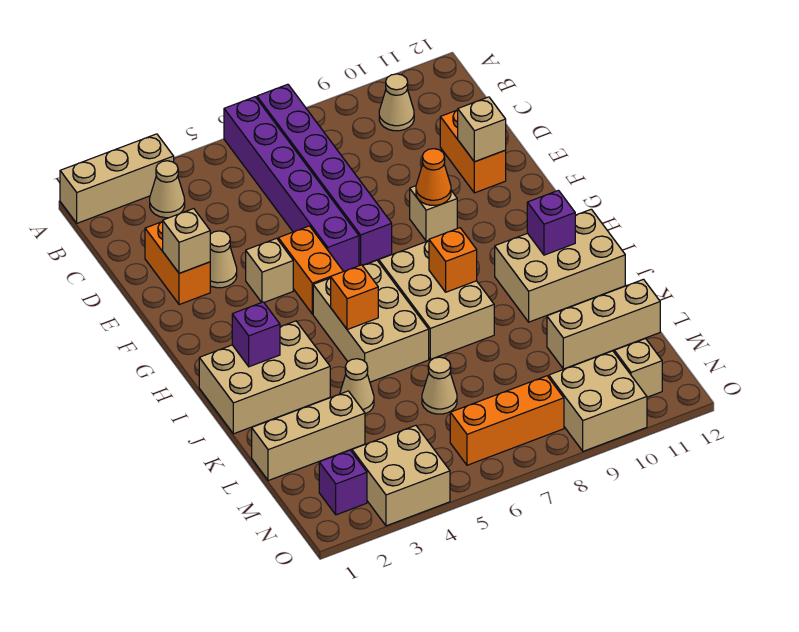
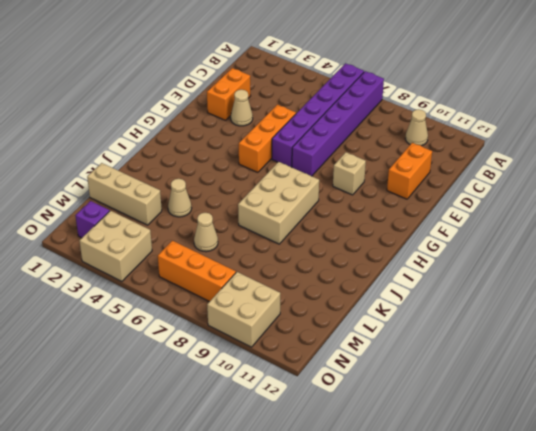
orange 1x3 brick [239,105,296,172] -> orange 1x2 brick [278,226,344,314]
none -> tan 1x3 brick [60,134,174,223]
none -> tan 1x1 cone [150,161,185,218]
none -> tan 1x1 brick [246,238,293,302]
none -> tan 2x3 brick [313,260,429,382]

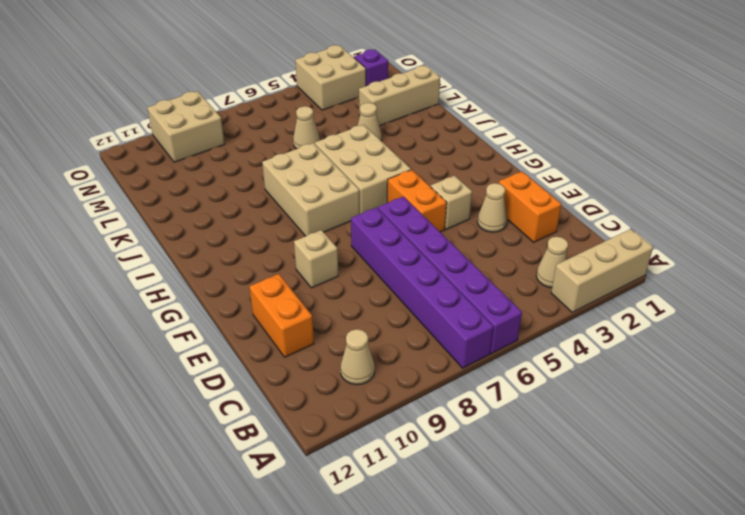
none -> tan 2x3 brick [199,321,330,434]
none -> tan 2x3 brick [495,209,625,322]
none -> tan 1x3 brick [547,279,660,369]
none -> orange 1x3 brick [450,376,564,465]

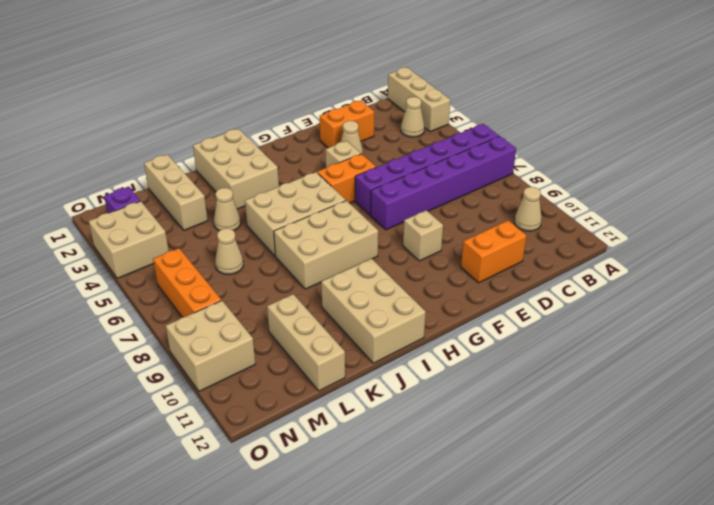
none -> tan 1x1 brick [614,338,662,397]
none -> tan 1x1 brick [163,209,210,273]
none -> tan 1x1 brick [458,97,506,162]
none -> orange 1x1 cone [416,149,451,205]

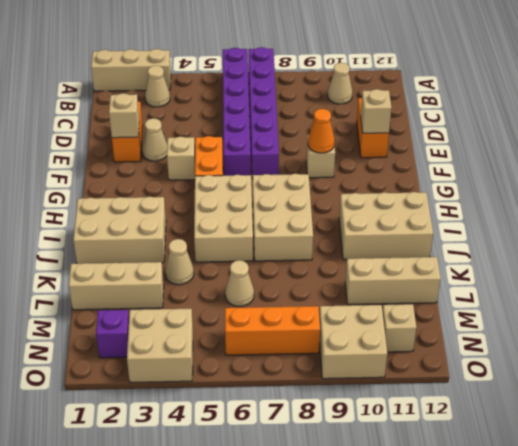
none -> purple 1x1 brick [232,302,280,367]
none -> orange 1x1 brick [331,265,378,330]
none -> orange 1x1 brick [429,228,477,292]
none -> purple 1x1 brick [527,190,575,255]

